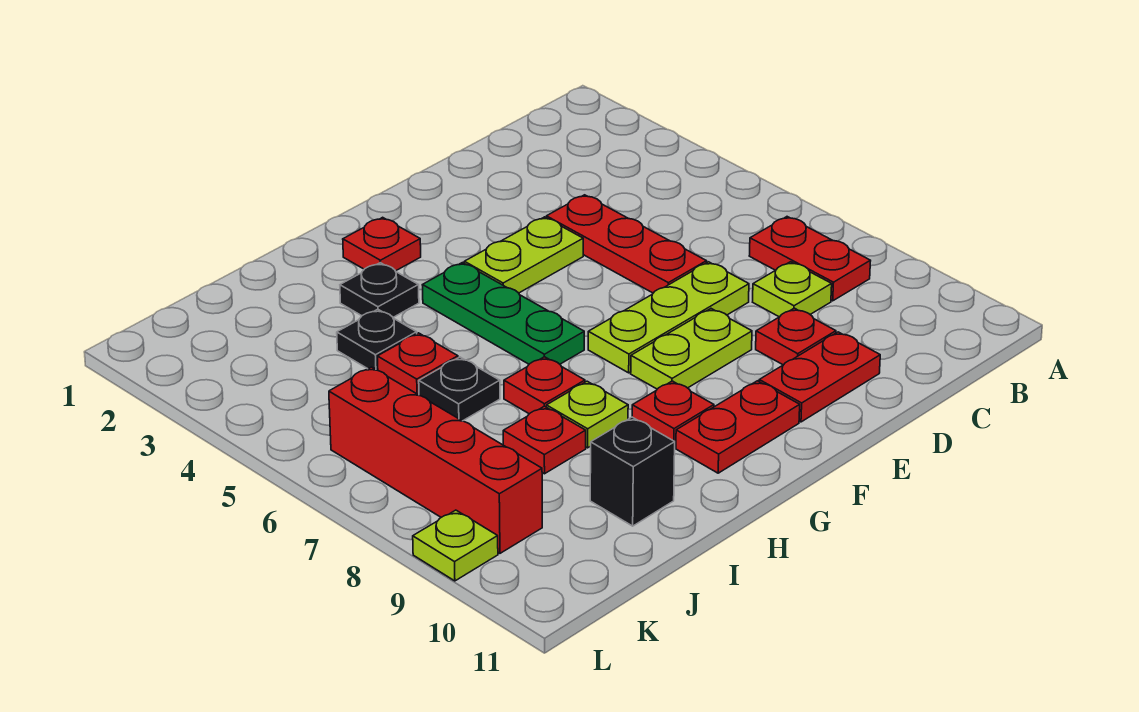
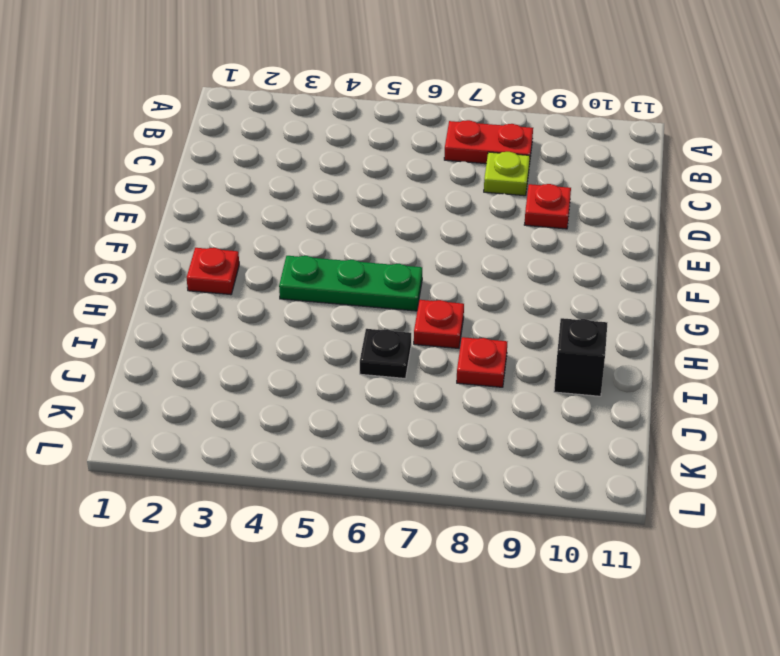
none -> red 1x3 plate [546,195,707,293]
none -> lime 1x3 plate [588,262,749,373]
none -> red 1x2 plate [759,332,880,422]

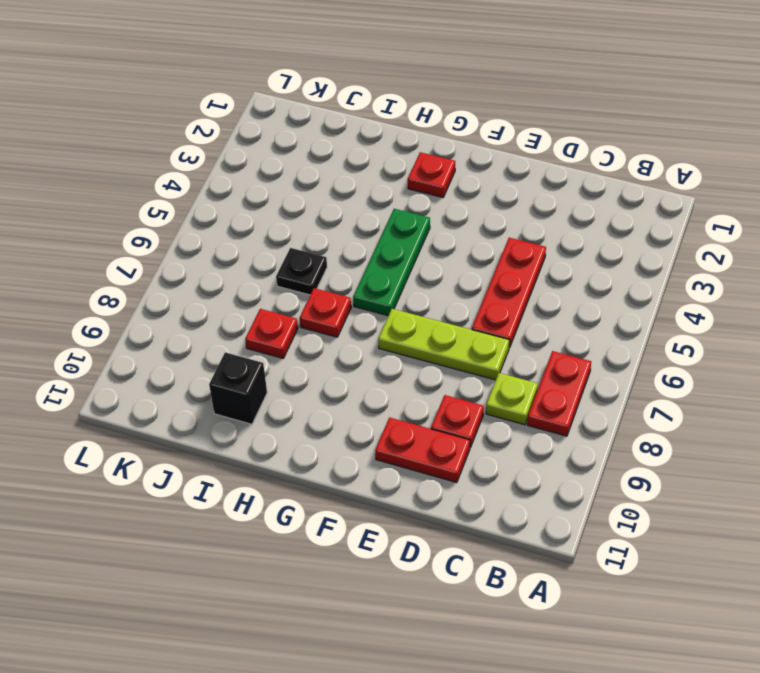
none -> lime 1x2 plate [464,217,583,293]
none -> lime 1x2 plate [631,309,752,389]
none -> red 1x2 plate [676,381,800,473]

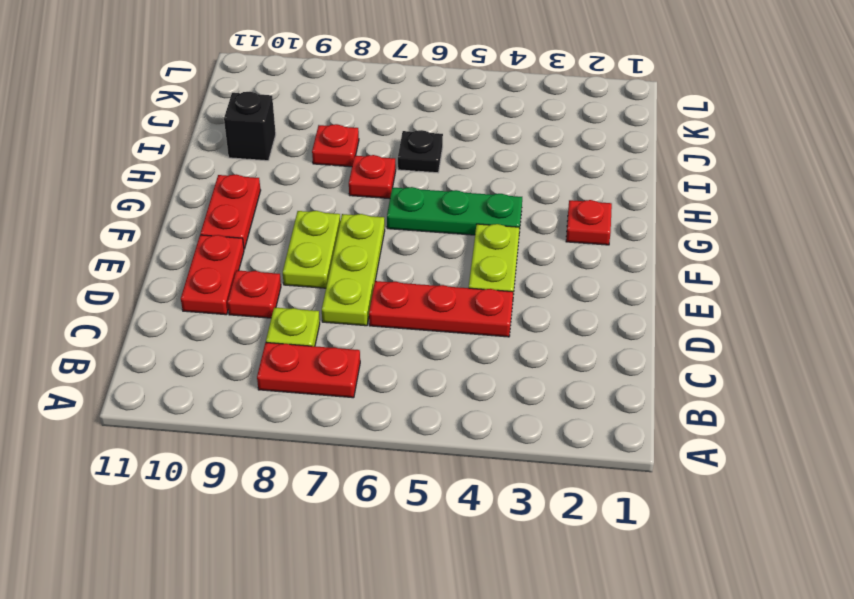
none -> red 1x1 plate [632,381,714,447]
none -> black 1x1 plate [340,263,419,317]
none -> lime 1x1 plate [547,381,628,448]

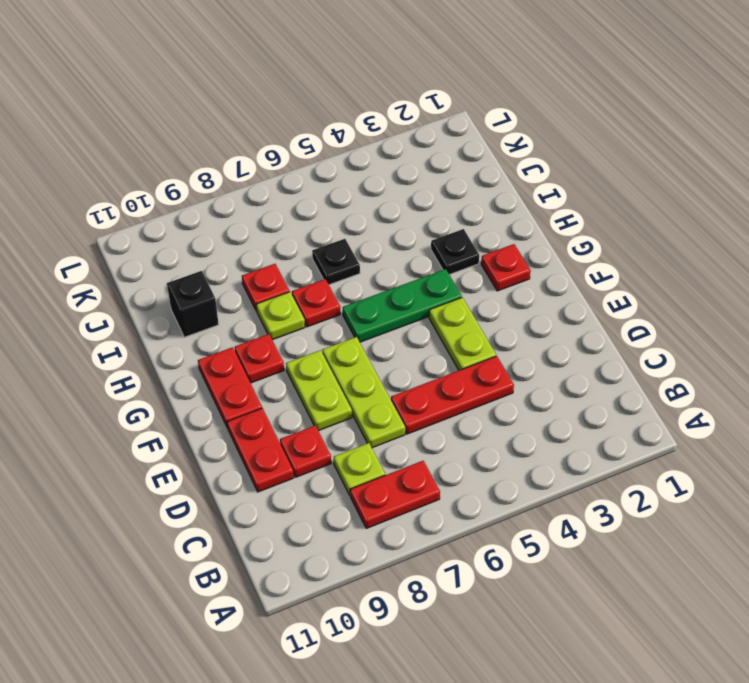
none -> black 1x1 plate [337,309,417,370]
none -> red 1x1 plate [377,333,458,395]
none -> red 1x4 brick [329,367,542,553]

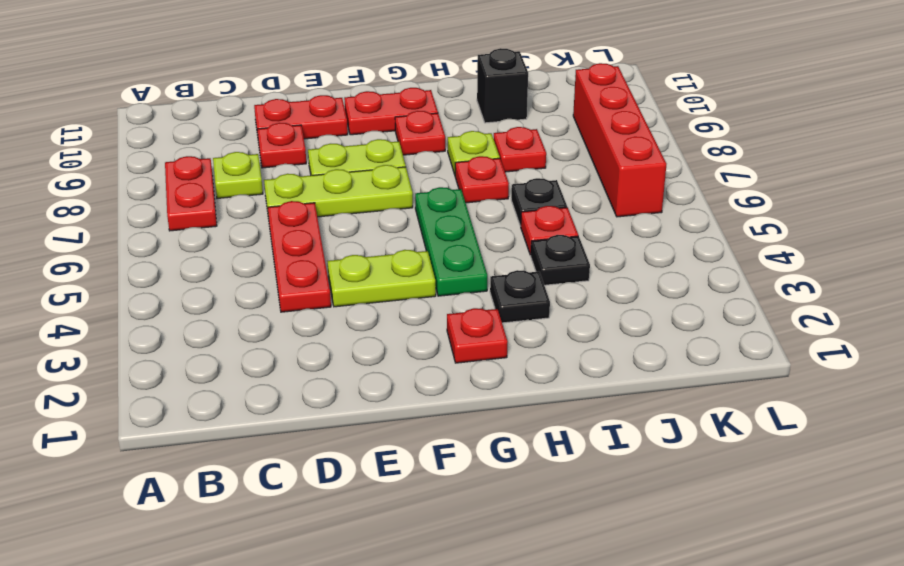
none -> lime 1x1 plate [413,510,498,581]

